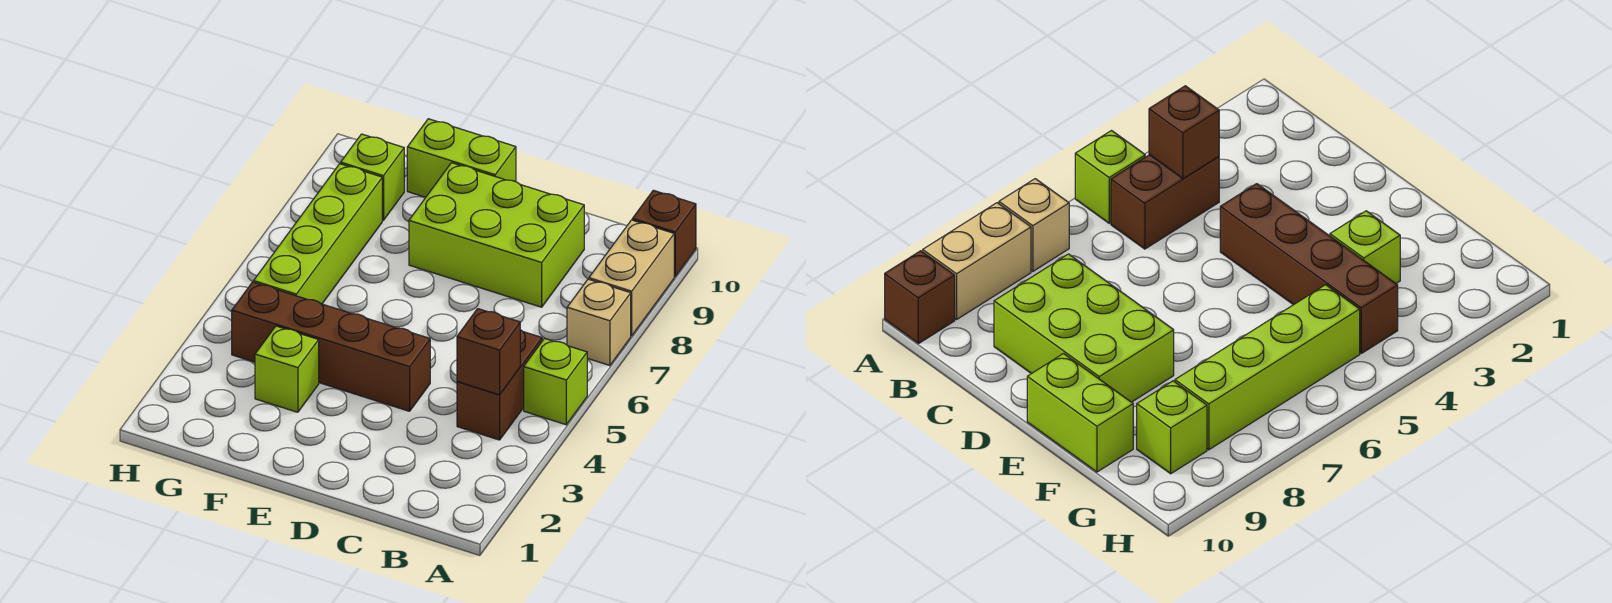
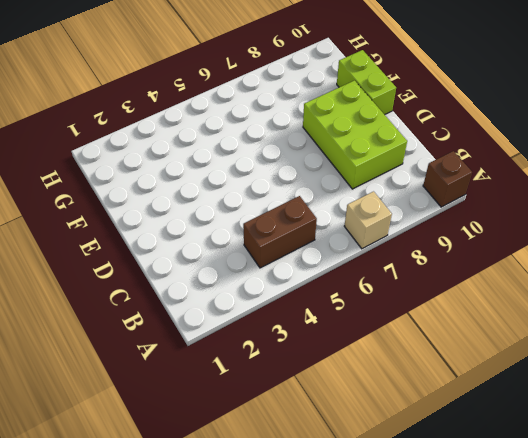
none -> lime 1x1 brick [524,338,587,425]
none -> tan 1x2 brick [589,220,674,336]
none -> brown 1x4 brick [232,282,430,411]

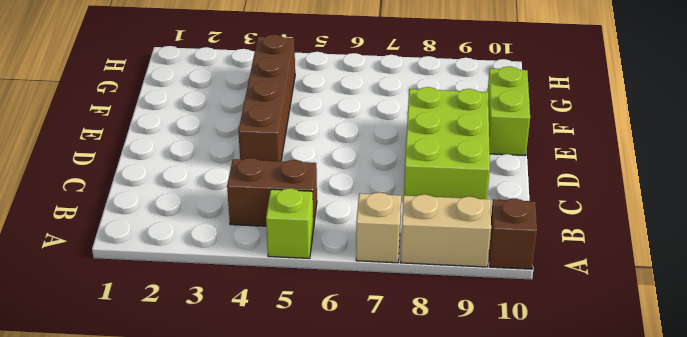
none -> lime 1x1 brick [255,326,319,412]
none -> lime 1x4 brick [254,164,382,304]
none -> lime 1x1 brick [341,134,404,220]

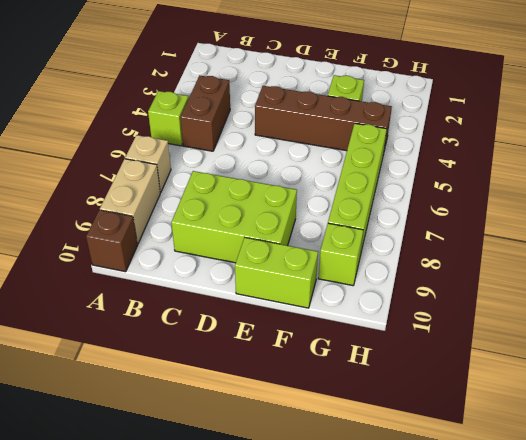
none -> brown 1x1 brick [457,309,520,395]

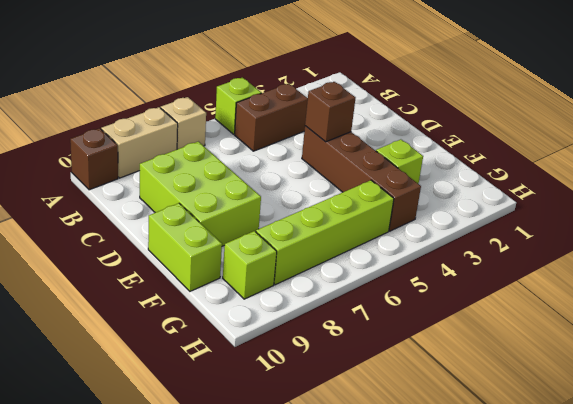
brown 1x1 brick [305,82,356,142] -> brown 1x1 brick moved to [457,309,520,395]

